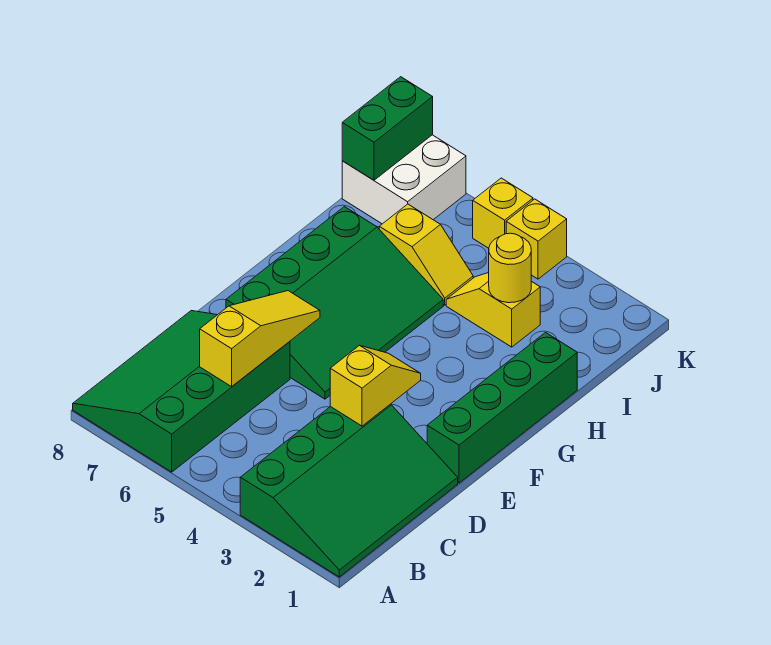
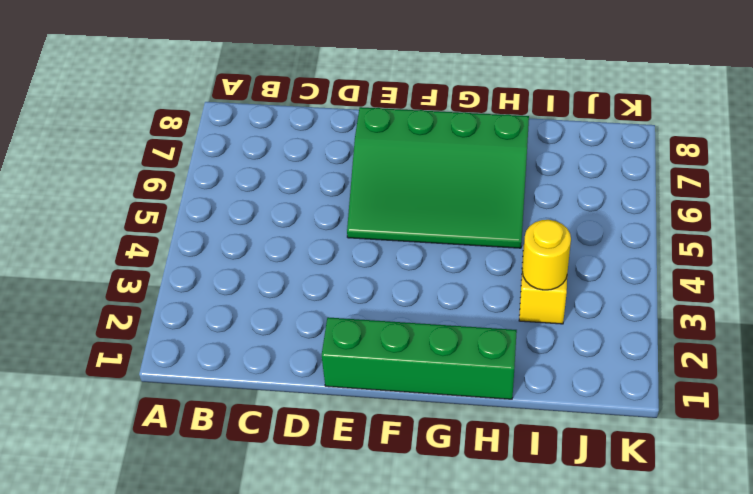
none -> green 3x4 slope [240,404,458,577]
none -> green 3x4 slope [73,311,290,472]
none -> yellow 1x2 slope [379,204,473,305]

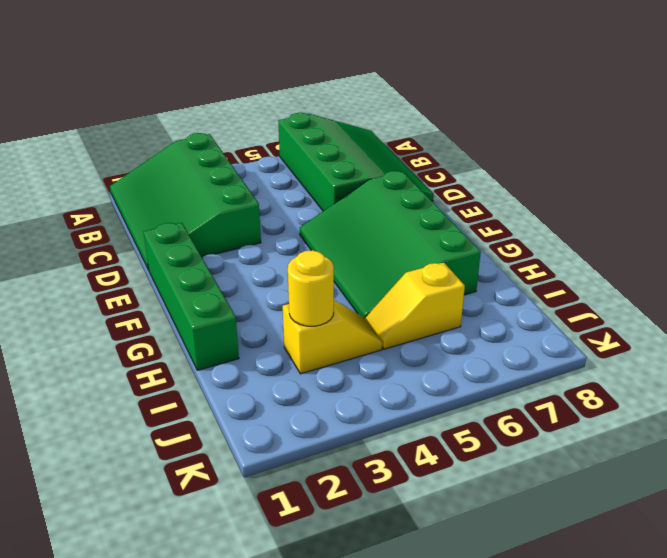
none -> white 2x2 brick [342,135,466,224]
none -> yellow 1x1 brick [506,199,567,279]
none -> yellow 1x1 brick [473,178,533,248]

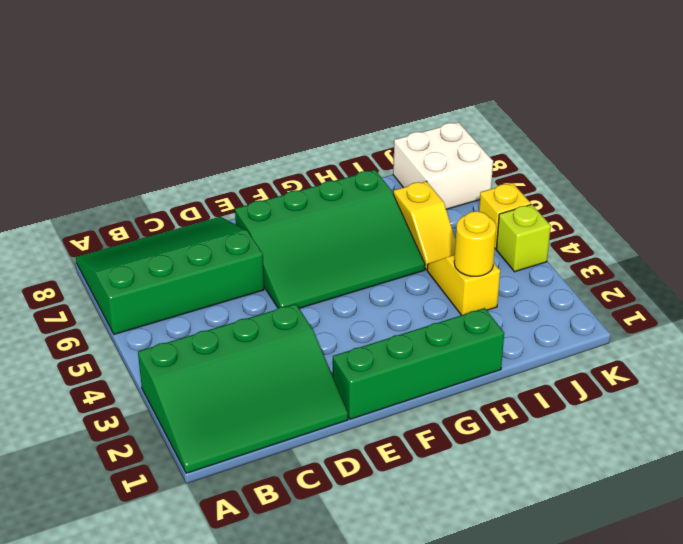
lime 1x1 brick [496,204,551,272] -> yellow 1x1 brick [506,199,567,279]
none -> yellow 1x3 slope [200,291,320,387]
none -> yellow 1x2 slope [330,345,421,426]
none -> green 1x2 brick [342,77,433,180]

